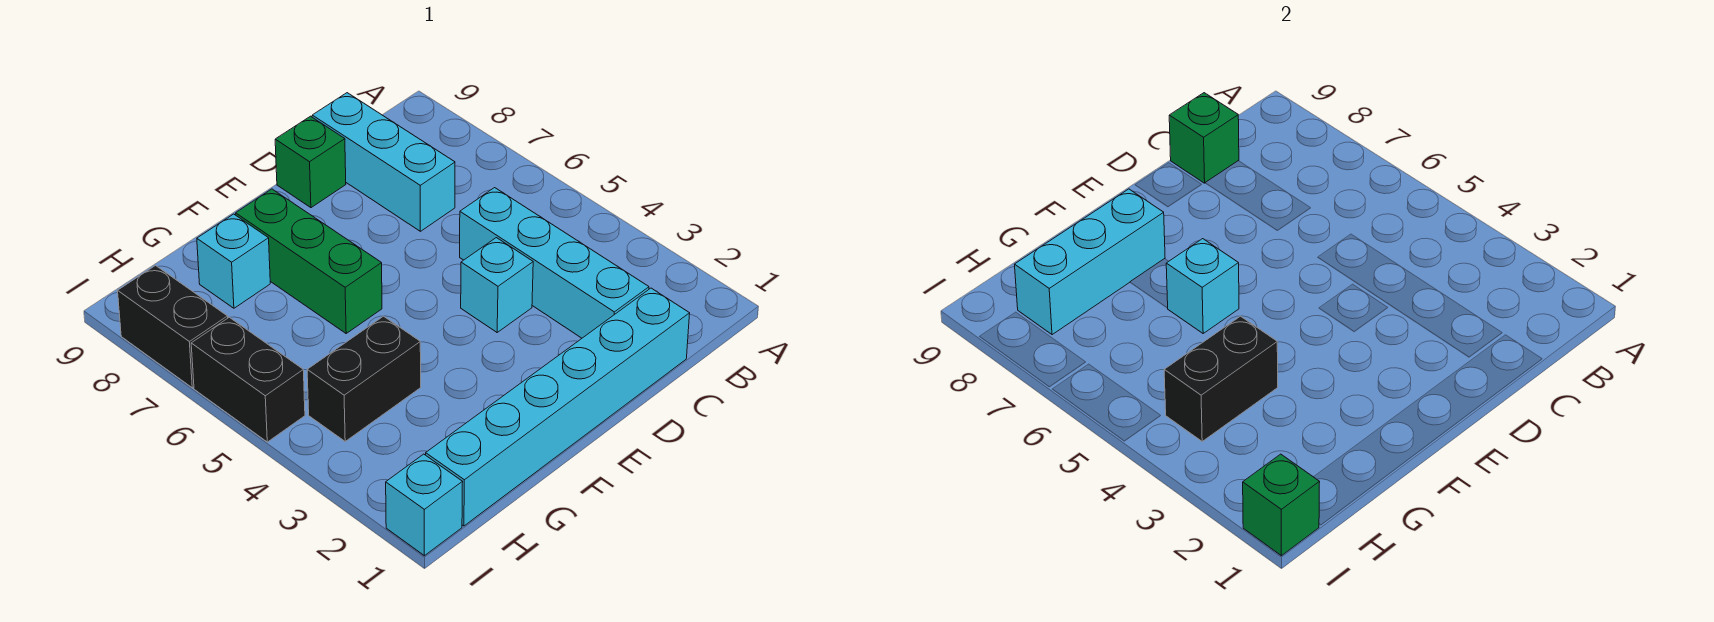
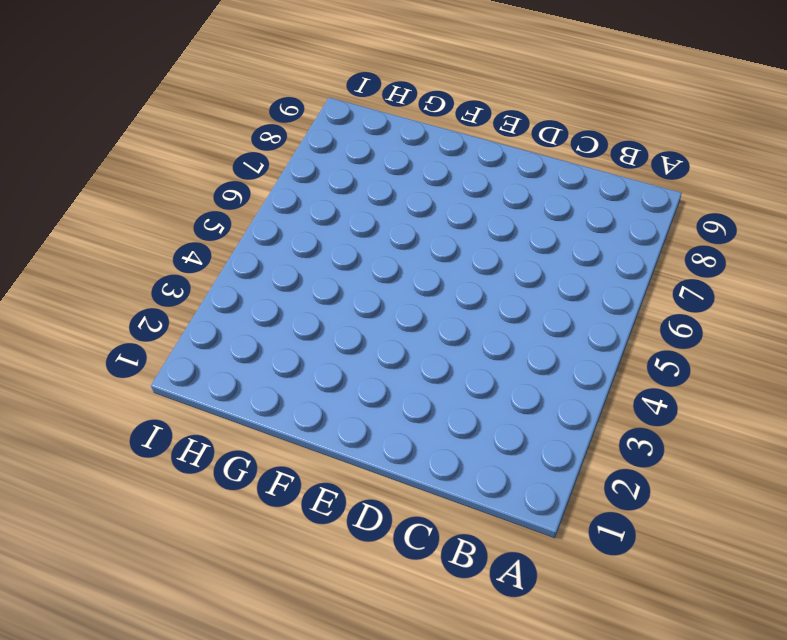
none -> cyan 1x6 brick [426,288,690,526]
none -> cyan 1x4 brick [460,188,649,338]
none -> cyan 1x3 brick [312,93,455,231]

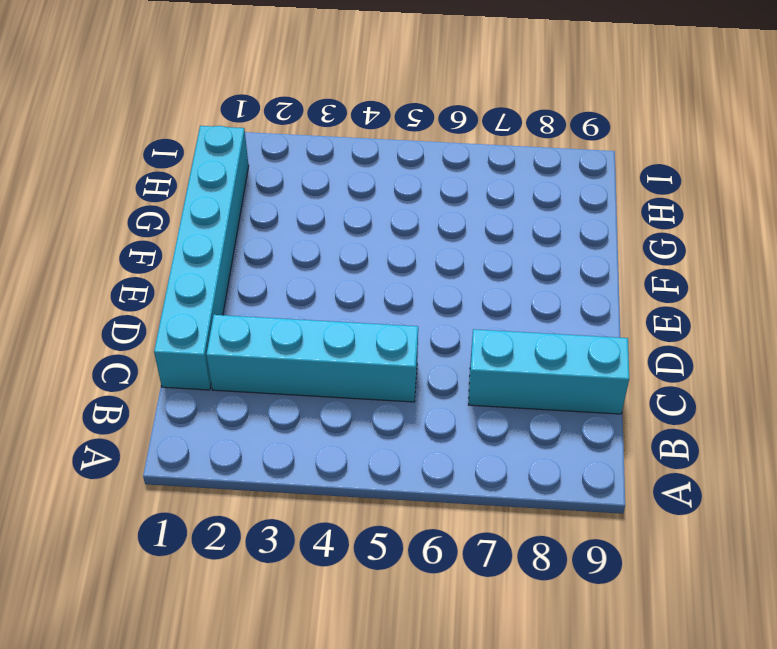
none -> cyan 1x1 brick [461,238,533,332]
none -> green 1x1 brick [275,116,346,208]
none -> green 1x3 brick [236,189,382,333]

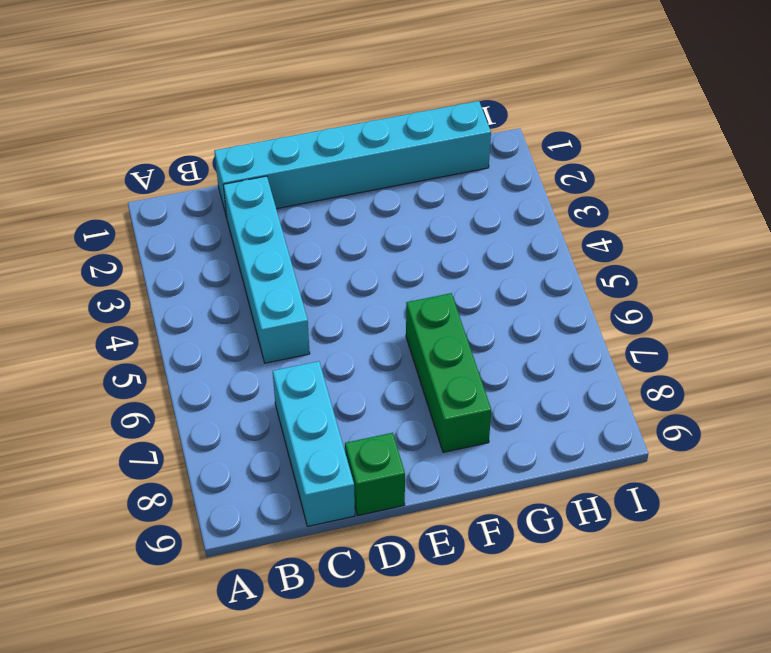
none -> cyan 1x1 brick [461,238,533,332]
none -> black 1x2 brick [307,316,421,441]
none -> cyan 1x1 brick [197,214,270,308]

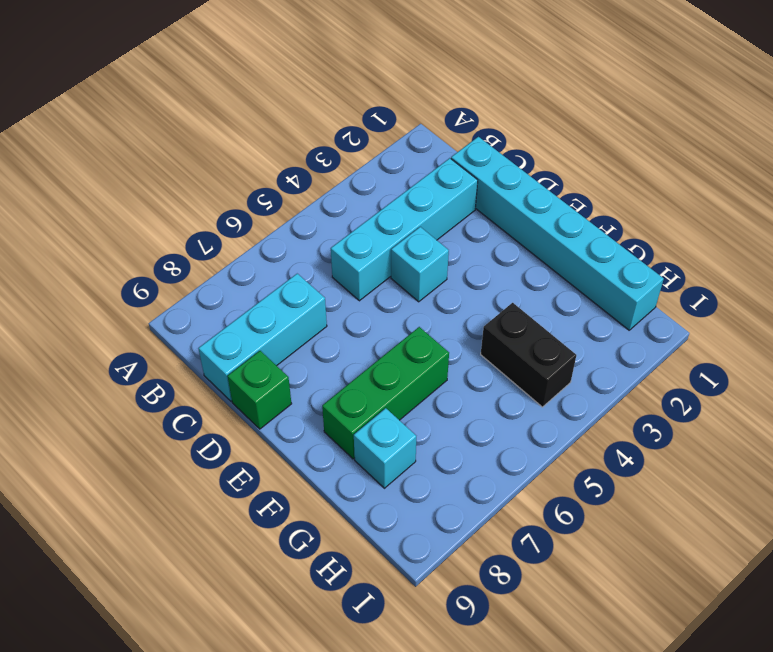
none -> cyan 1x1 brick [386,454,463,556]
none -> black 1x2 brick [191,317,305,442]
none -> black 1x2 brick [118,266,228,388]

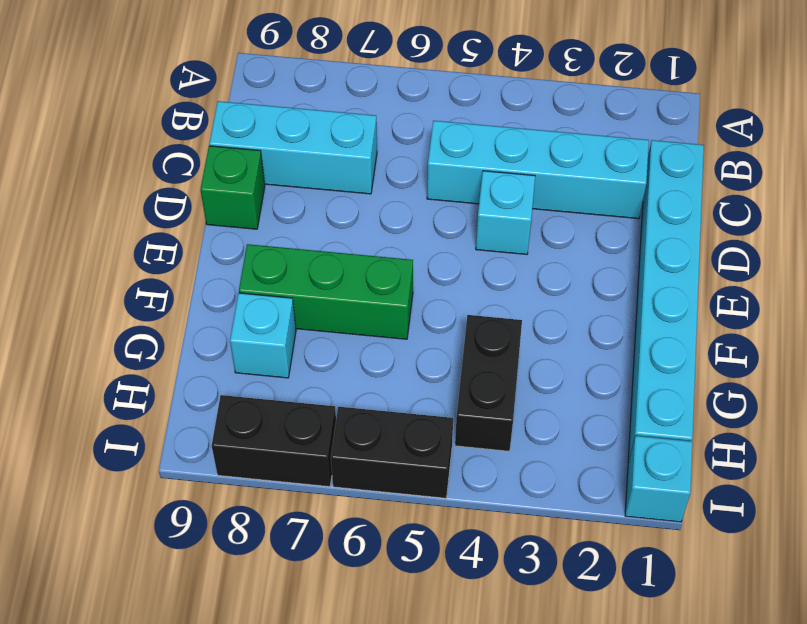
none -> green 1x1 brick [1169,93,1239,183]
none -> cyan 1x1 brick [1166,239,1239,333]
none -> cyan 1x3 brick [1015,189,1165,335]

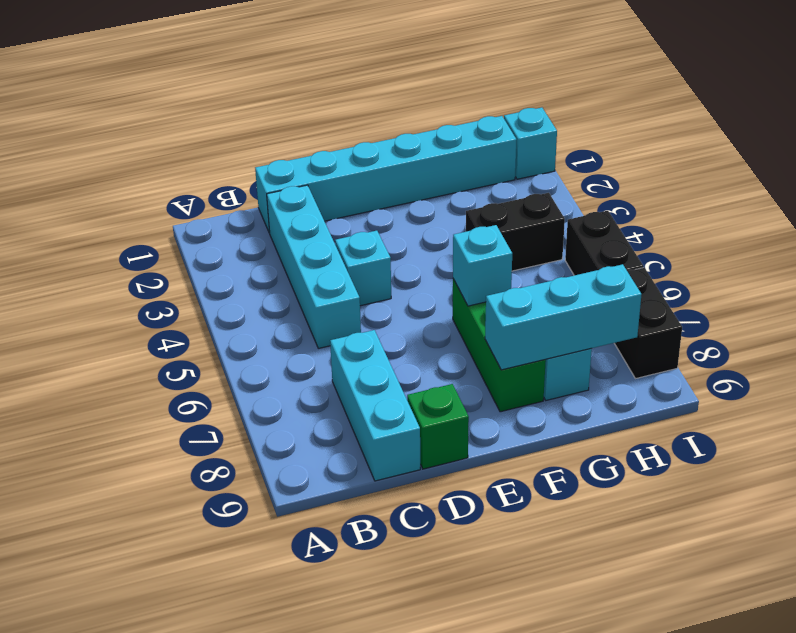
none -> green 1x1 brick [1169,93,1239,183]
none -> black 1x2 brick [1164,316,1278,441]
none -> green 1x1 brick [1243,454,1320,556]

